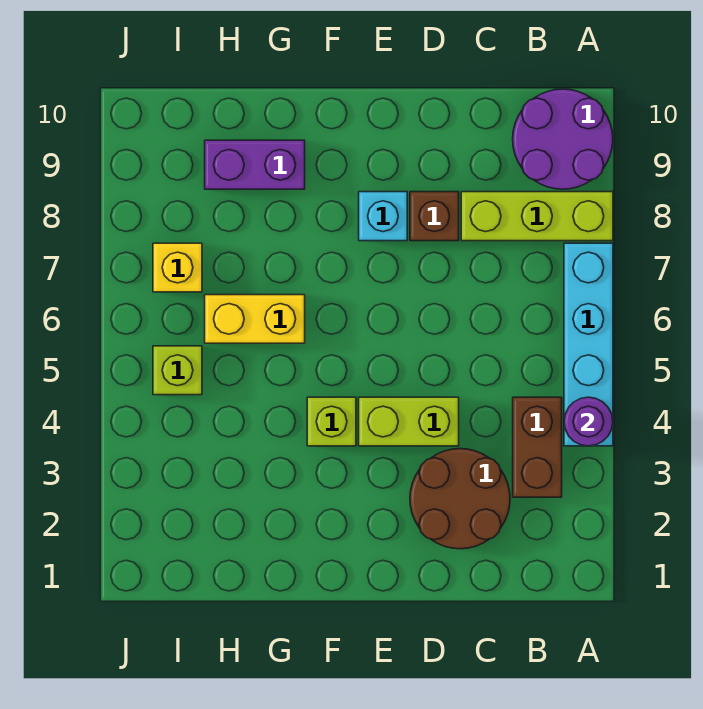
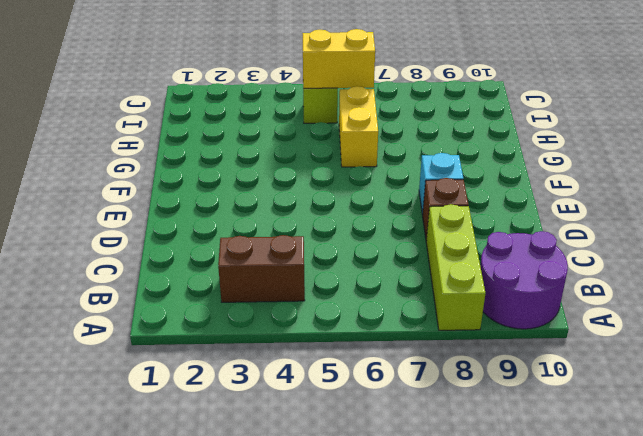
yellow 1x2 brick [302,29,375,88] -> none
none -> cyan 1x4 brick [564,243,613,446]
none -> brown 2x2 round brick [410,449,510,549]
none -> lime 1x2 brick [359,397,459,446]

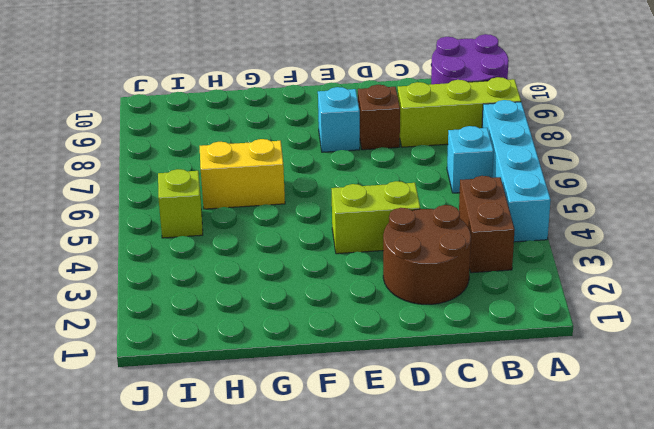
cyan 1x1 brick [447,126,494,193] -> none
none -> lime 1x1 brick [307,397,356,446]
none -> purple 1x2 brick [205,140,305,189]
none -> yellow 1x1 brick [153,243,202,292]

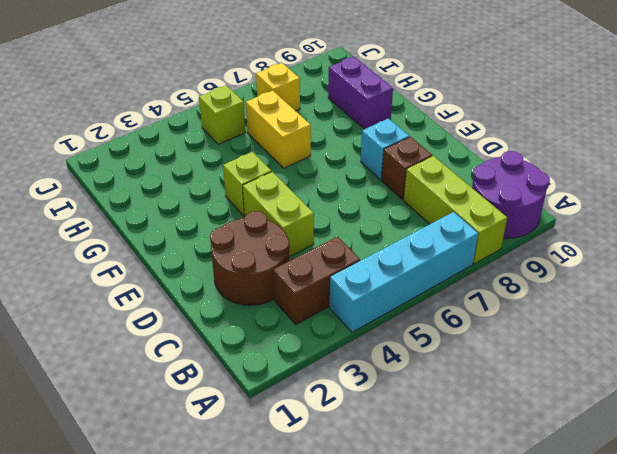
none -> purple 1x1 round brick [564,397,613,446]

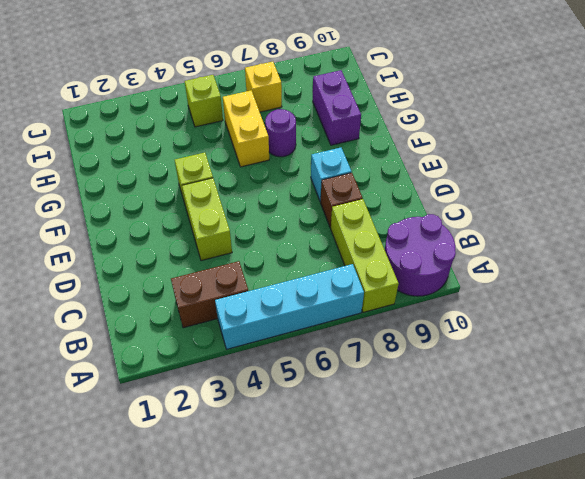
purple 1x1 round brick [265,109,296,157] -> purple 1x1 round brick moved to [564,397,613,446]
none -> brown 2x2 round brick [410,449,510,549]

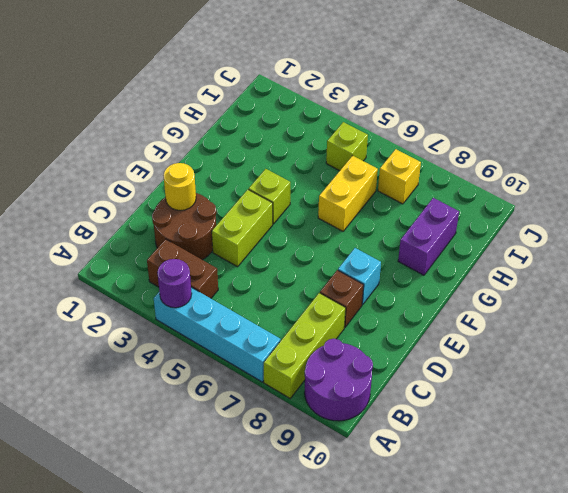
yellow 1x1 round brick [164,163,196,210] -> none

